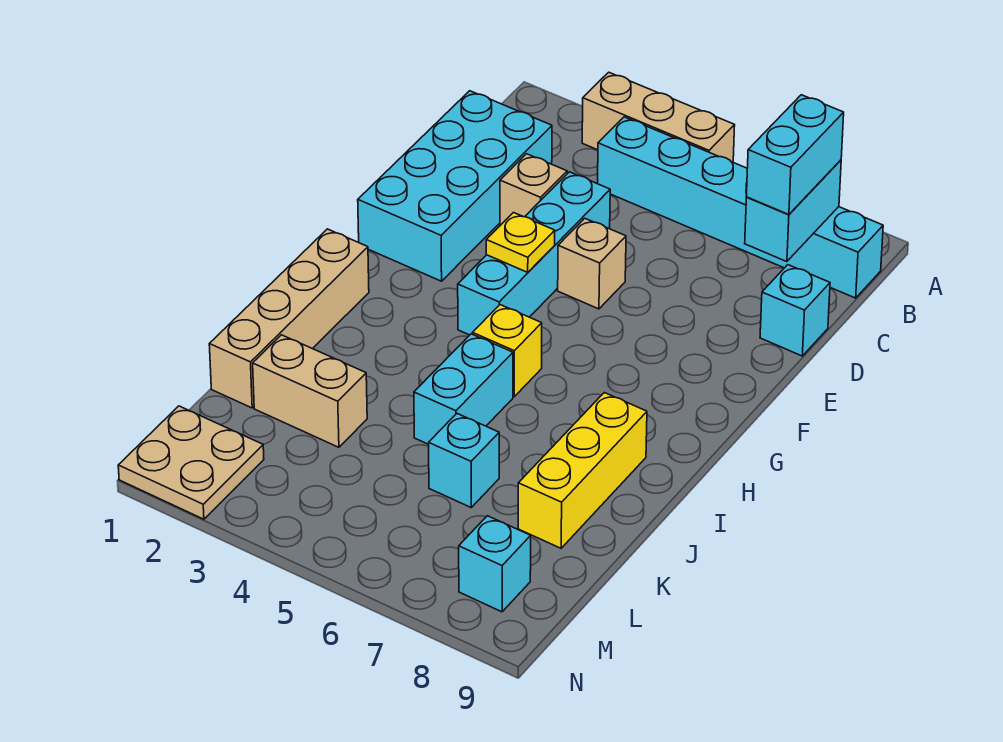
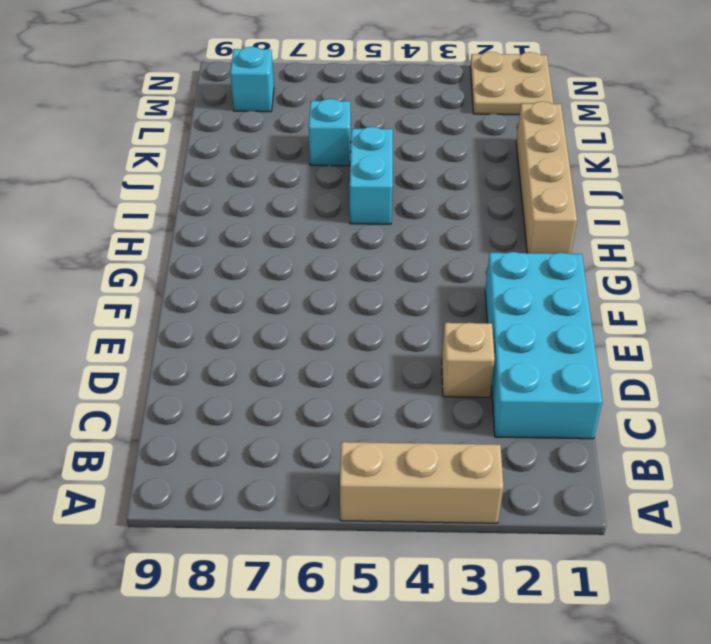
none -> cyan 1x6 brick [598,117,883,298]
none -> cyan 1x4 brick [458,172,610,335]
none -> cyan 1x1 brick [760,265,830,356]

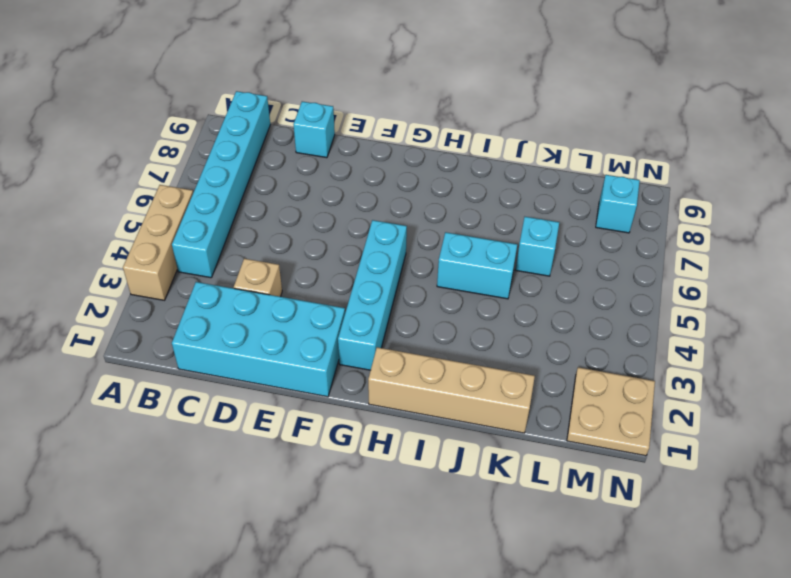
cyan 1x4 brick [338,220,407,370] -> cyan 1x4 brick turned to [458,172,610,335]
none -> tan 1x1 brick [558,218,626,309]
none -> yellow 1x1 brick [473,305,542,397]
none -> yellow 1x3 brick [518,393,647,548]

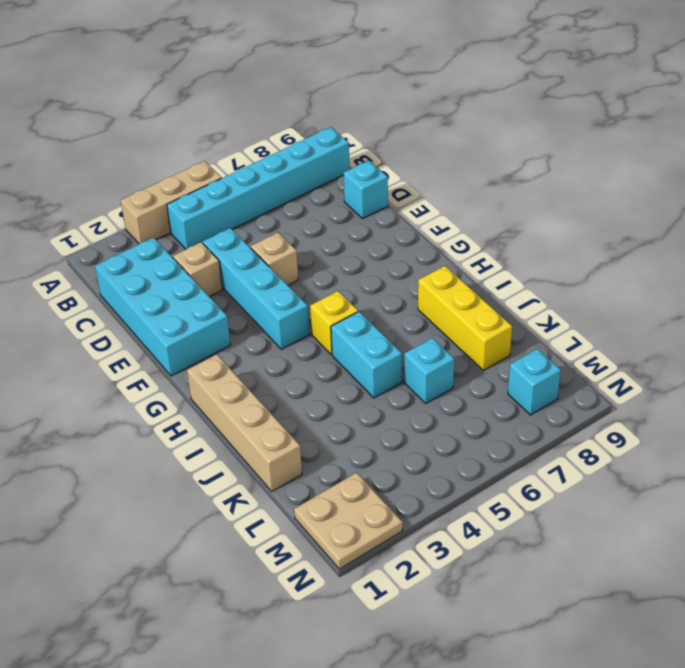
none -> tan 1x2 brick [253,335,367,447]
none -> cyan 1x2 brick [745,160,841,262]
none -> yellow 1x1 plate [486,213,555,272]

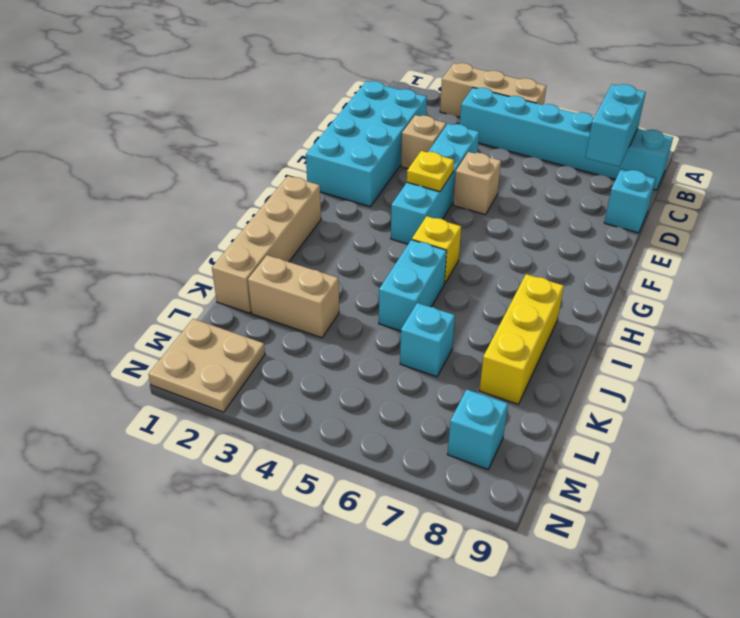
none -> cyan 1x2 brick [746,95,844,215]

